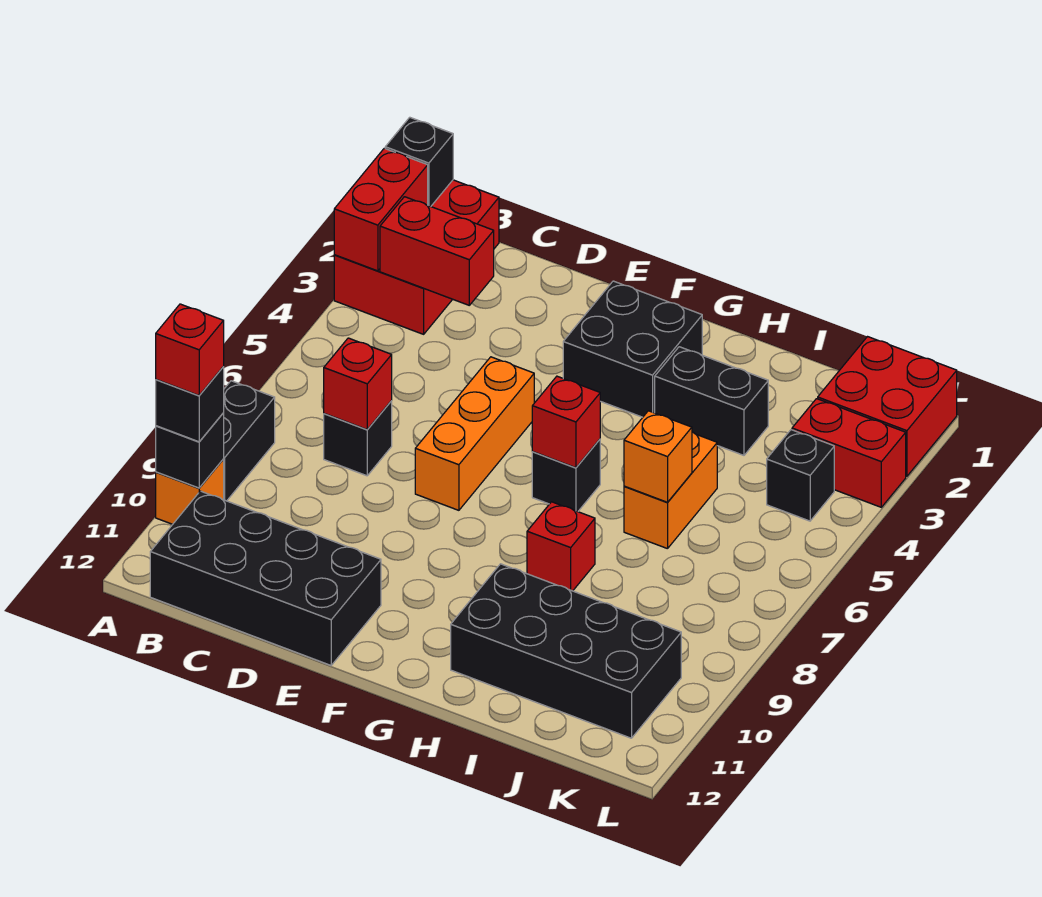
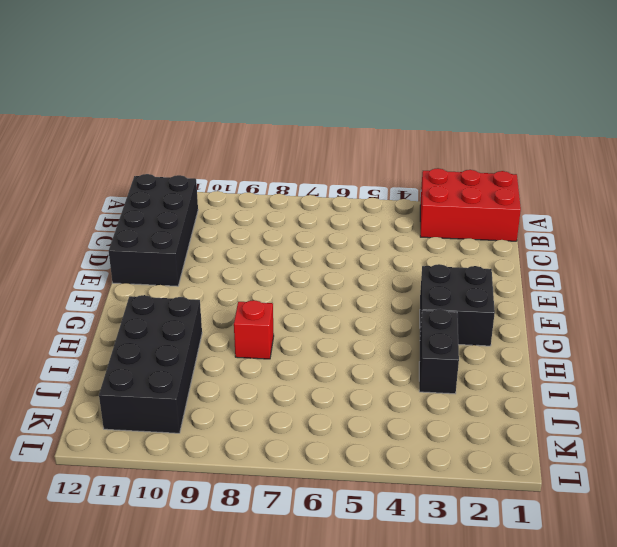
none -> black 1x2 brick [223,381,275,501]
none -> orange 1x1 brick [156,459,224,524]
none -> black 1x1 brick [324,401,392,476]

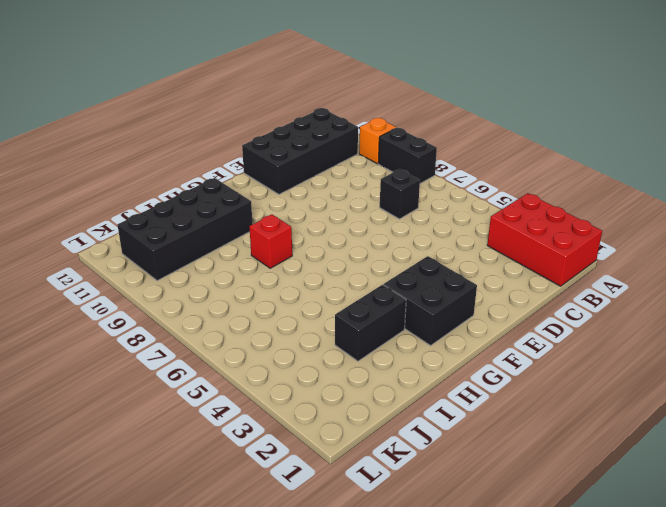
none -> orange 1x3 brick [415,357,534,510]
none -> black 1x1 brick [532,439,600,512]
none -> orange 1x2 brick [624,432,717,549]

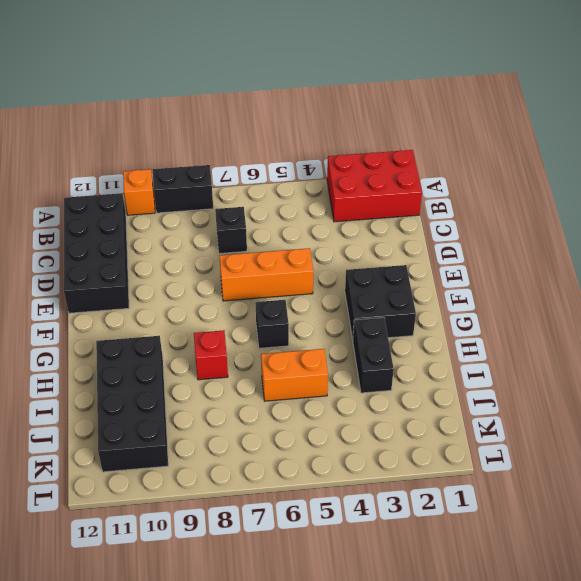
none -> red 2x2 brick [818,337,957,476]
none -> red 1x2 brick [792,399,906,507]
none -> black 1x1 brick [767,430,834,521]

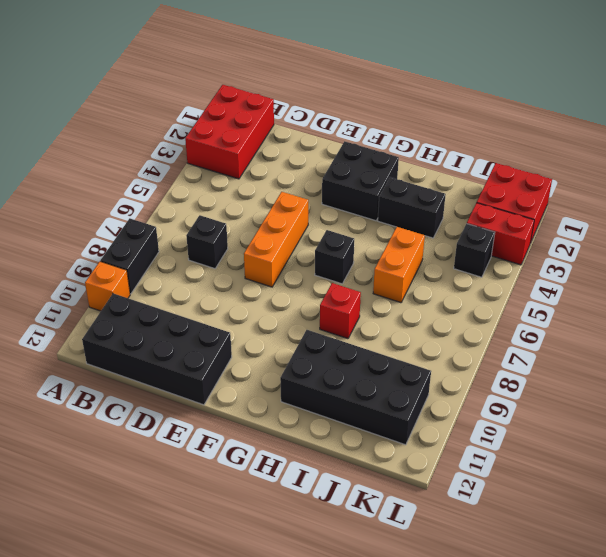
none -> black 1x1 brick [385,117,453,206]
none -> red 1x2 brick [334,148,428,271]
none -> black 1x1 brick [156,413,224,488]

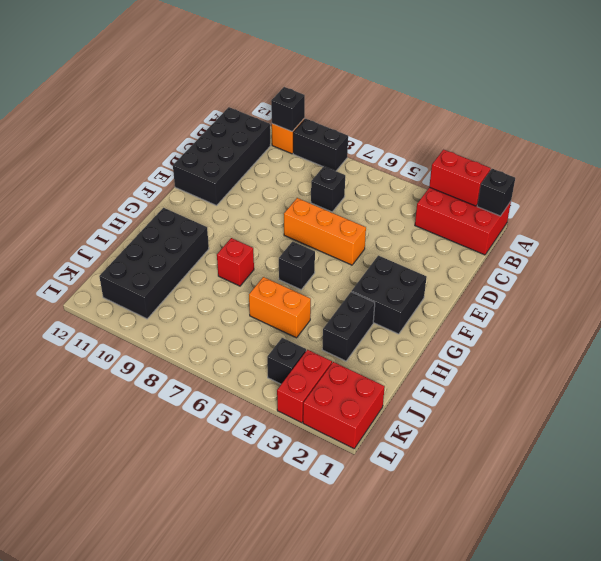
none -> red 1x2 brick [380,197,494,305]
none -> red 1x1 brick [324,338,392,429]
none -> red 1x1 brick [532,376,600,468]

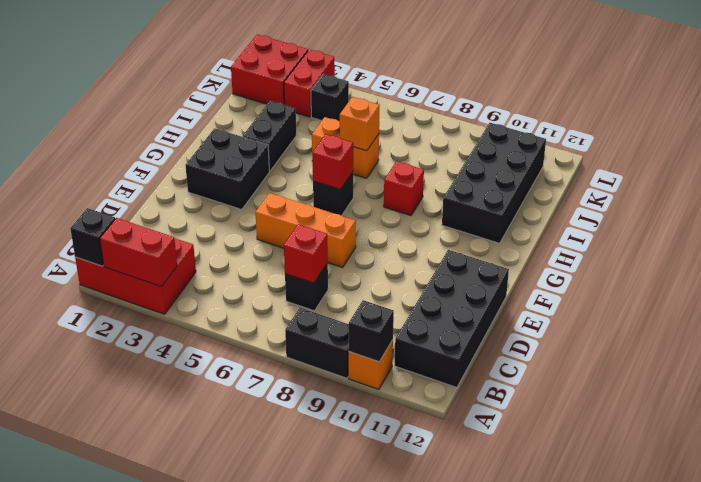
none -> red 1x2 brick [380,197,494,305]
none -> black 1x1 brick [156,367,224,442]
none -> red 1x1 brick [156,304,224,395]

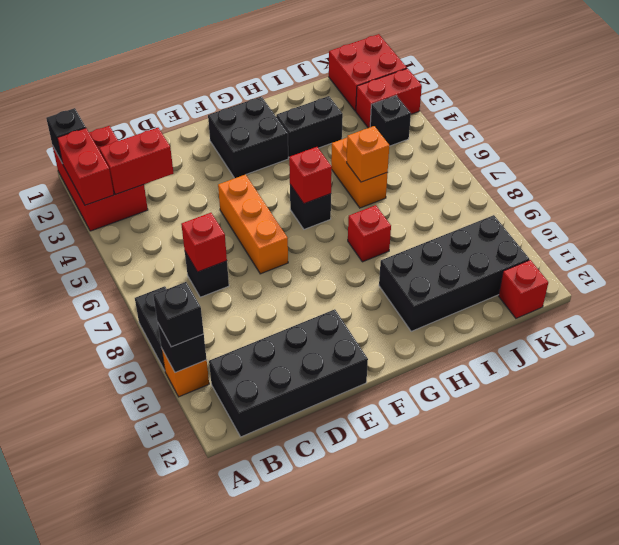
red 1x1 brick [499,260,548,318] -> red 1x1 brick moved to [156,304,224,395]

